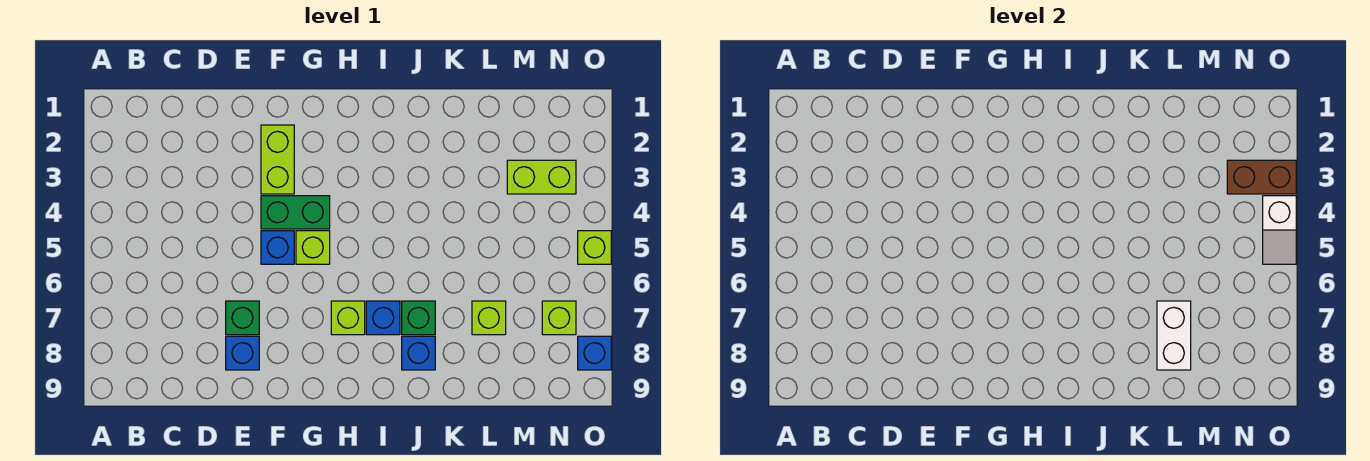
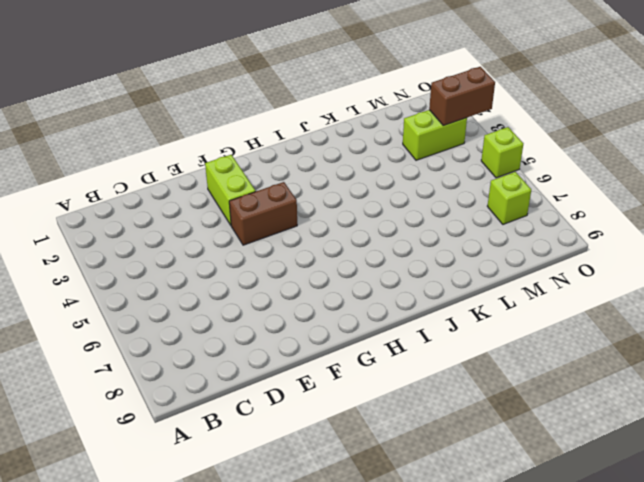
brown 1x2 brick [229,182,297,245] -> green 1x2 brick [261,196,330,229]
none -> green 1x1 brick [226,301,259,335]
none -> blue 1x1 brick [226,336,259,370]
none -> blue 1x1 brick [261,231,294,264]

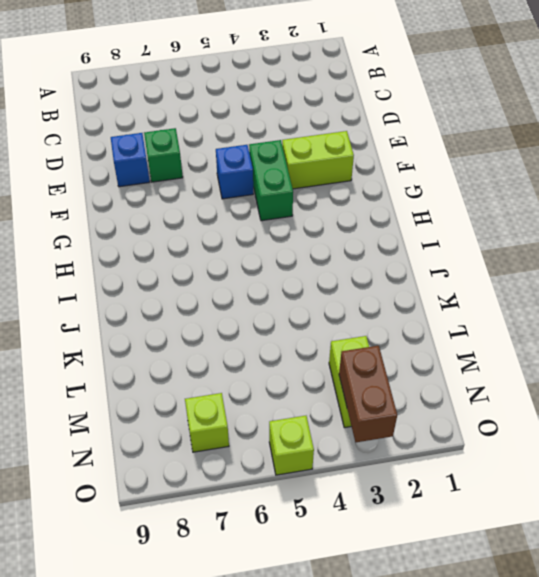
none -> lime 1x1 brick [296,231,330,264]
none -> lime 1x1 brick [331,301,365,335]
none -> blue 1x1 brick [366,301,400,335]

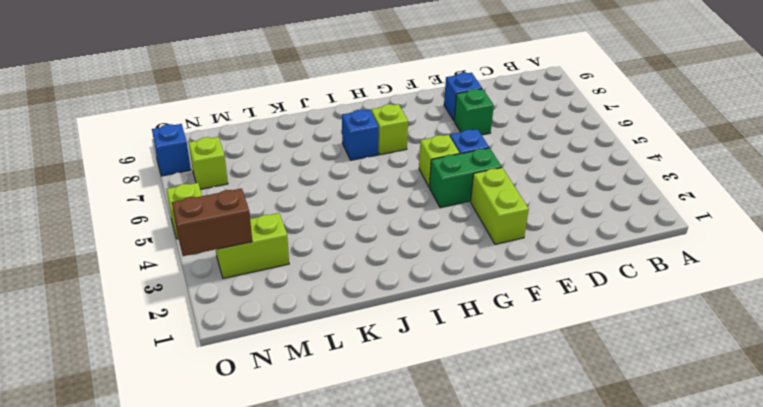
none -> green 1x1 brick [402,301,435,335]
none -> blue 1x1 brick [402,336,435,370]
none -> lime 1x1 brick [472,301,506,335]

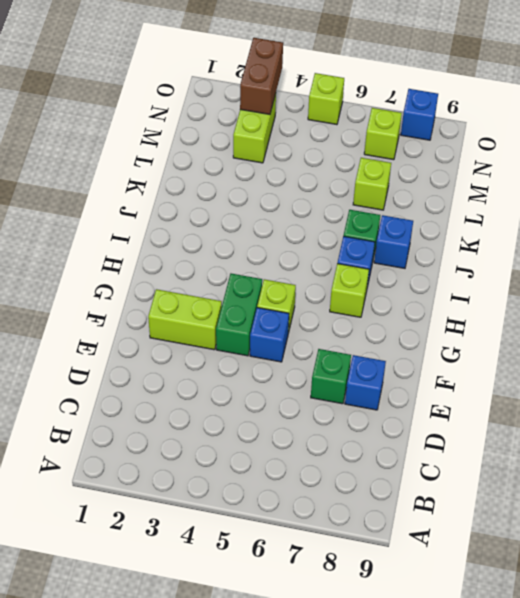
none -> white 1x2 brick [1157,301,1191,370]
none -> white 1x2 slope [1263,196,1296,264]

